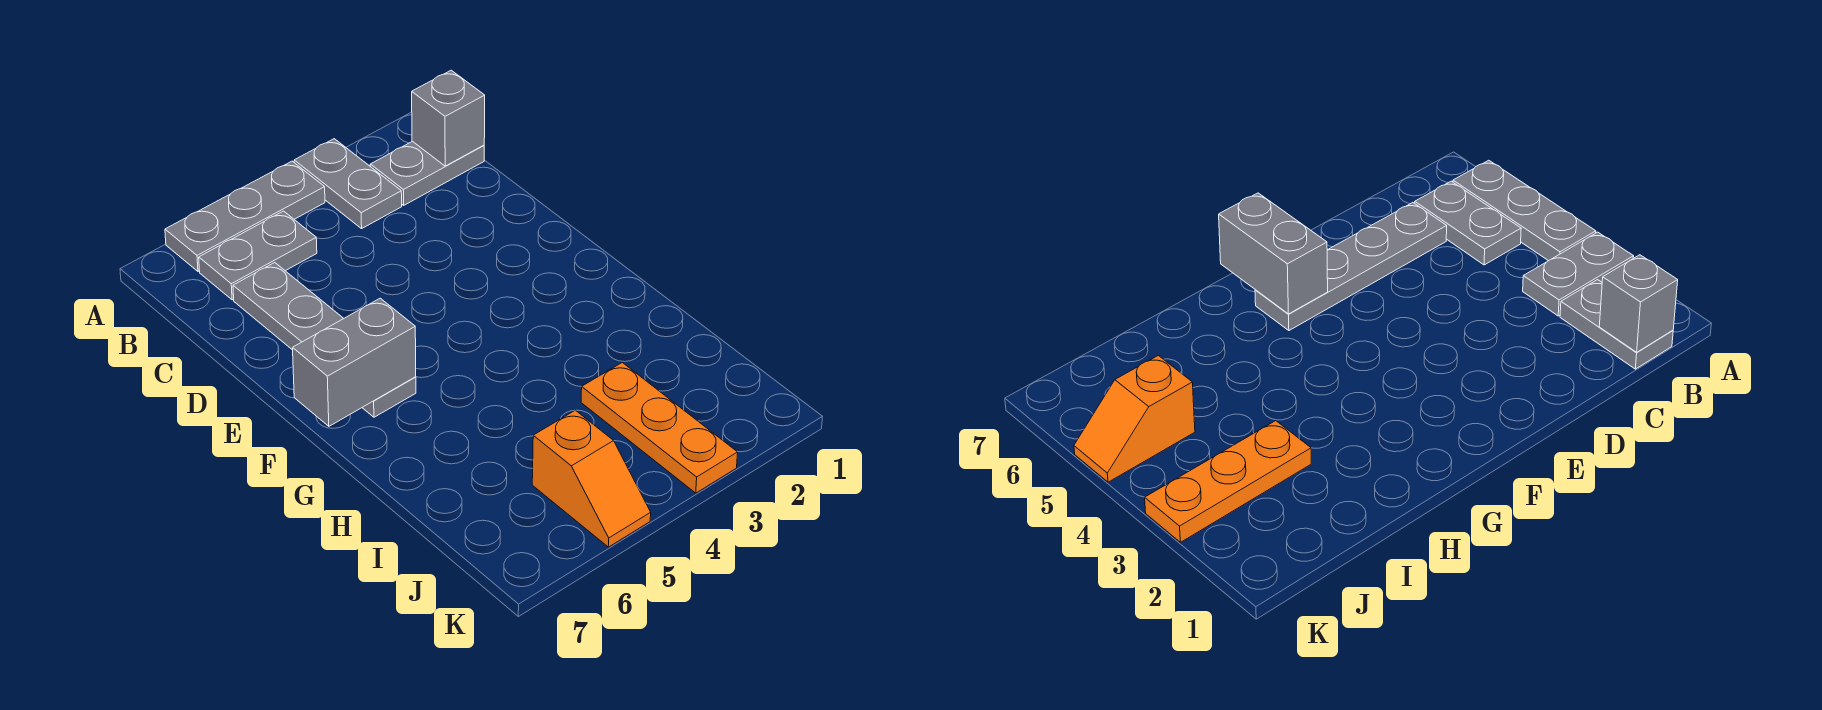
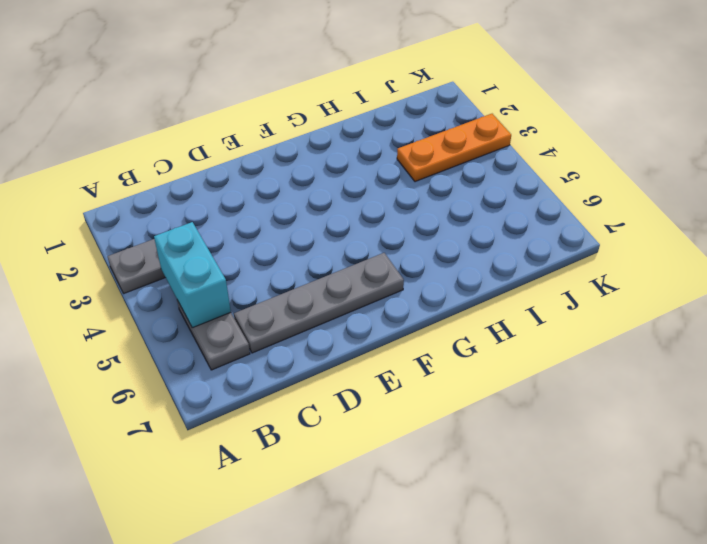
cyan 1x2 brick [154,222,231,328] -> none
none -> grey 1x3 plate [165,161,325,271]
none -> grey 1x2 plate [370,141,484,205]

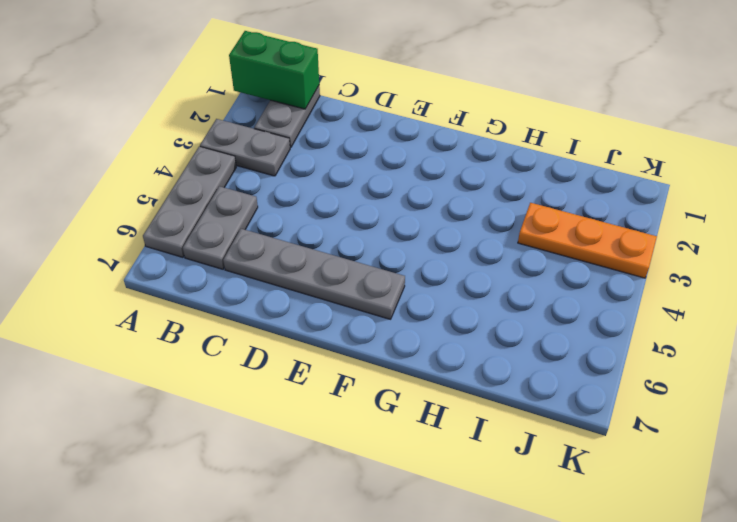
green 1x2 brick [229,31,319,109] -> grey 1x1 brick [412,70,485,166]
none -> orange 1x2 slope [532,410,651,547]
none -> grey 1x2 brick [293,298,416,426]

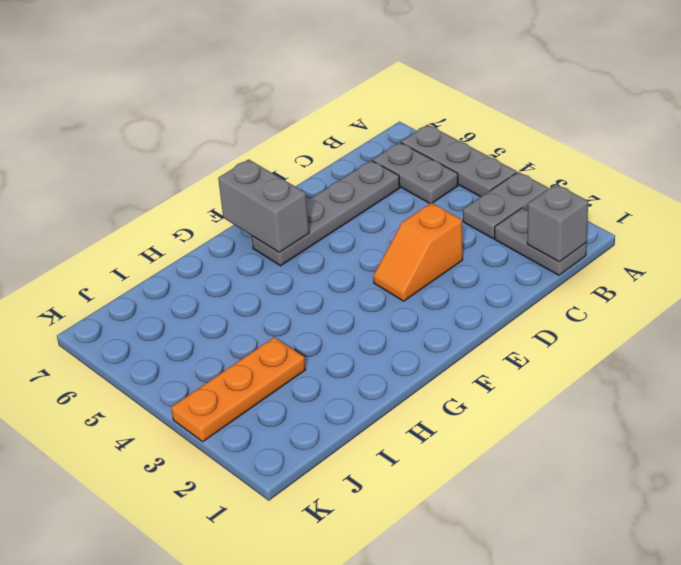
orange 1x2 slope [373,203,463,301] -> orange 1x2 slope moved to [532,410,651,547]

